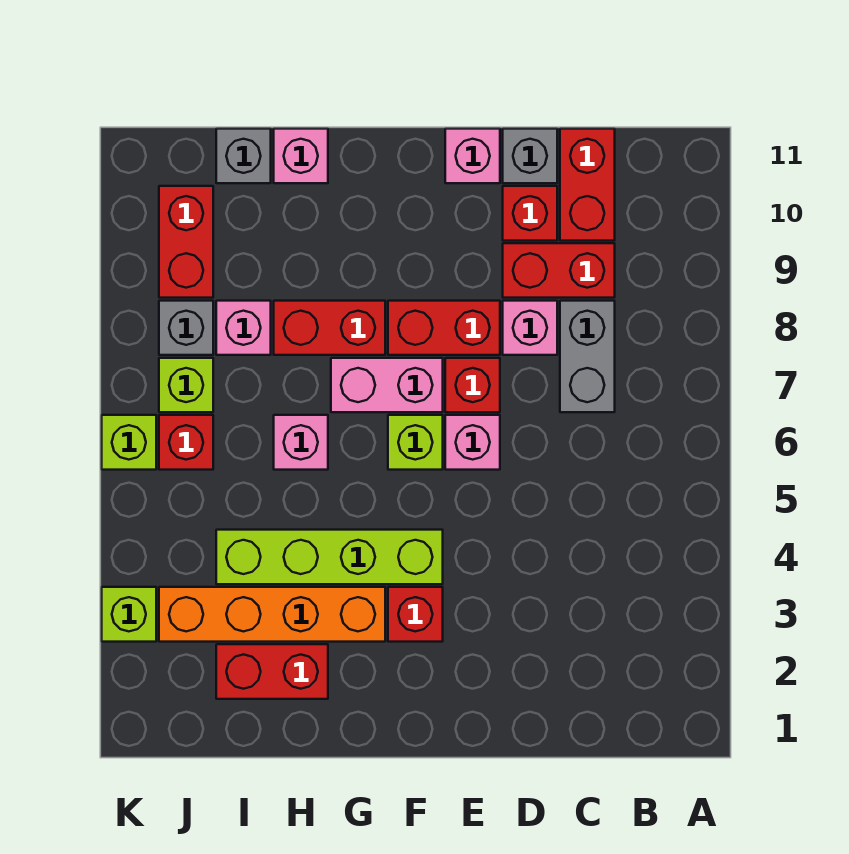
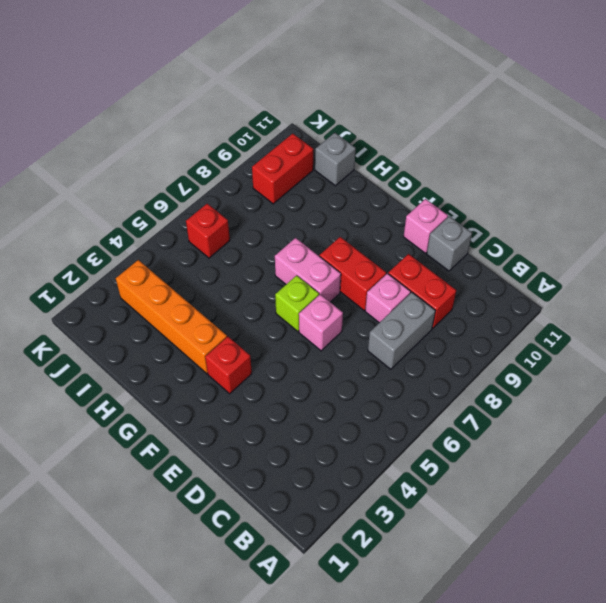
none -> red 1x2 brick [560,129,615,241]
none -> red 1x1 brick [503,186,557,241]
none -> red 1x1 brick [445,358,500,412]

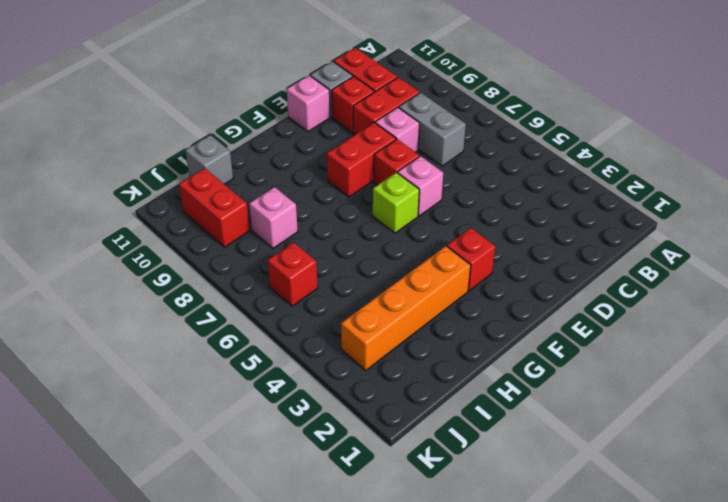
none -> lime 1x4 brick [216,530,443,584]
none -> pink 1x2 brick [331,358,443,412]
none -> red 1x2 brick [274,301,385,355]

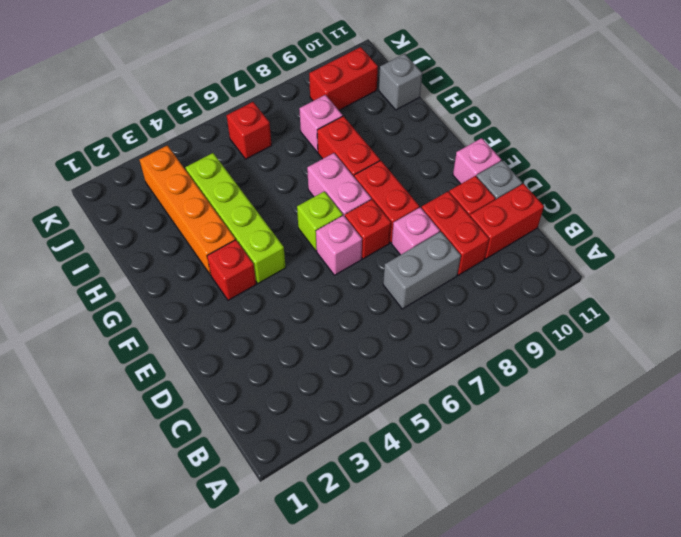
none -> red 1x2 brick [216,644,328,699]
none -> pink 1x1 brick [274,415,328,470]
none -> pink 1x1 brick [274,129,328,183]

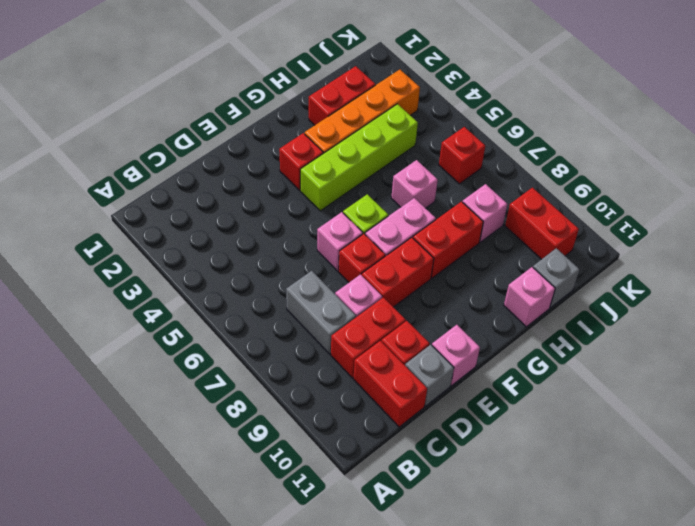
none -> lime 1x1 brick [159,358,213,412]
none -> grey 1x1 brick [159,301,213,355]
none -> lime 1x1 brick [102,587,156,642]

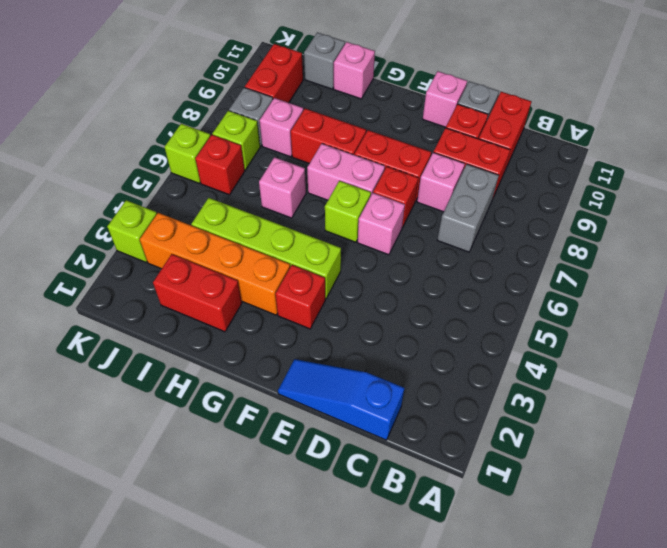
blue 1x3 slope [278,359,404,440] -> none

